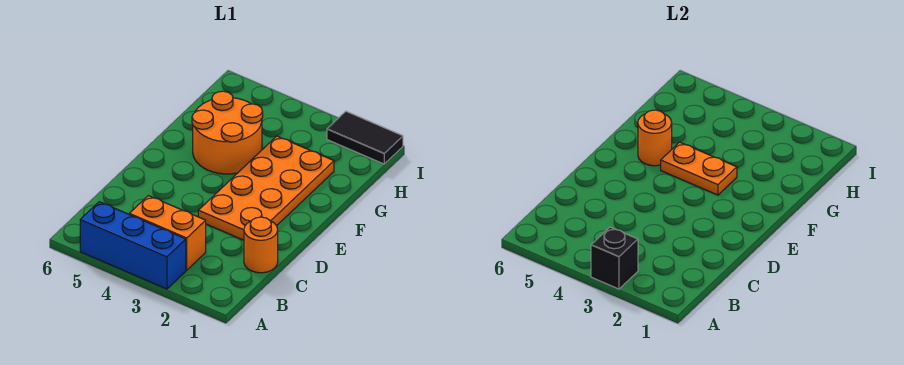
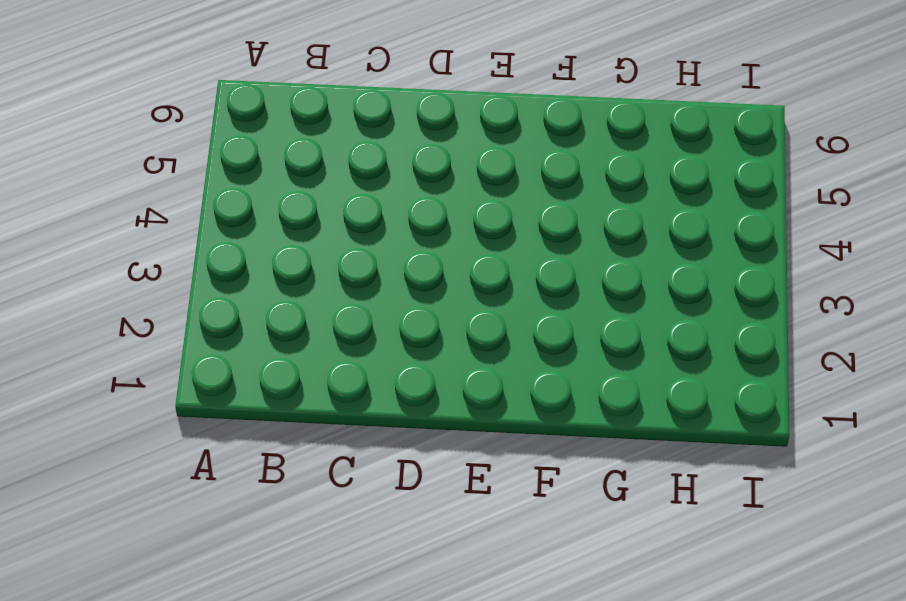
none -> blue 1x3 brick [80,202,186,289]
none -> orange 1x2 brick [129,196,206,270]

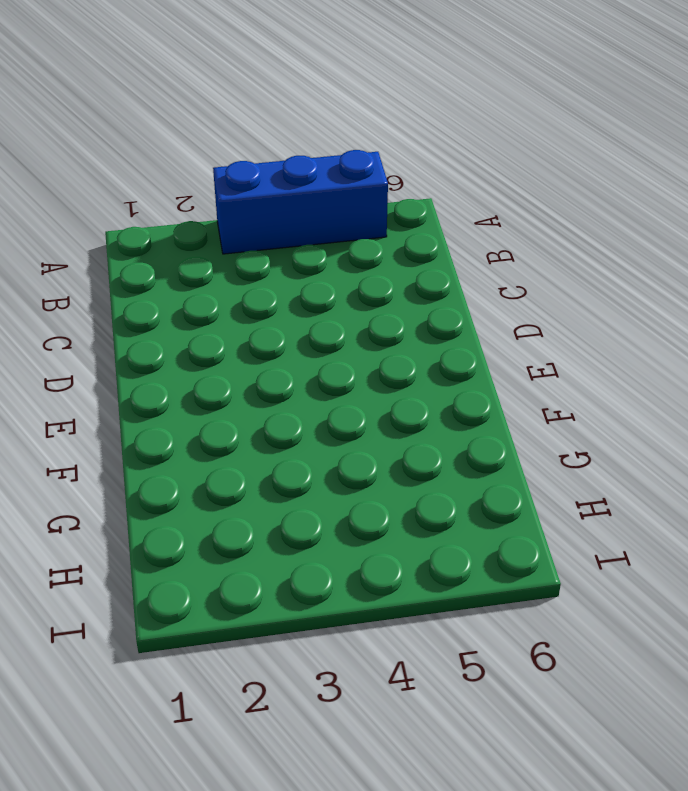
none -> orange 1x2 brick [129,196,206,270]
none -> orange 1x1 round brick [244,217,278,273]

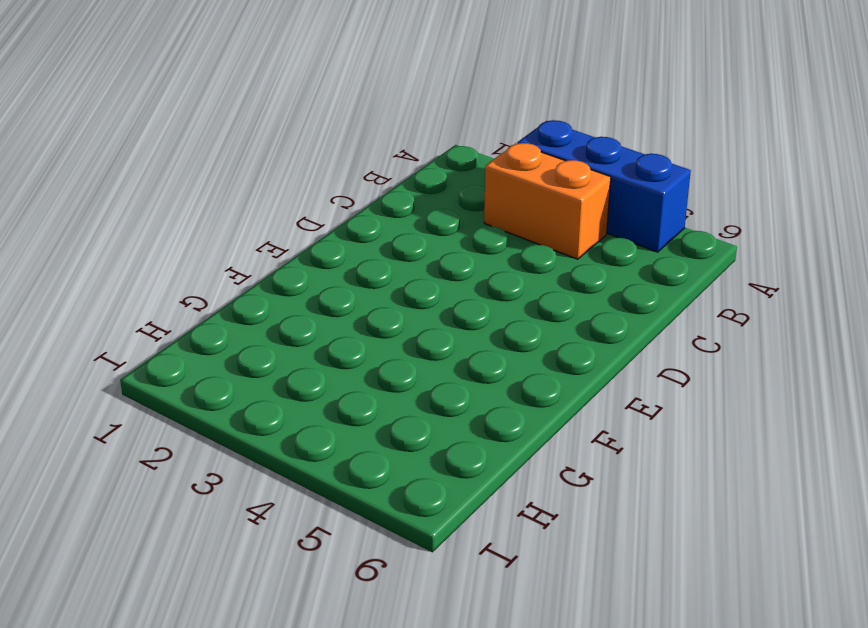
none -> orange 1x1 round brick [244,217,278,273]
none -> orange 2x4 plate [198,136,334,240]

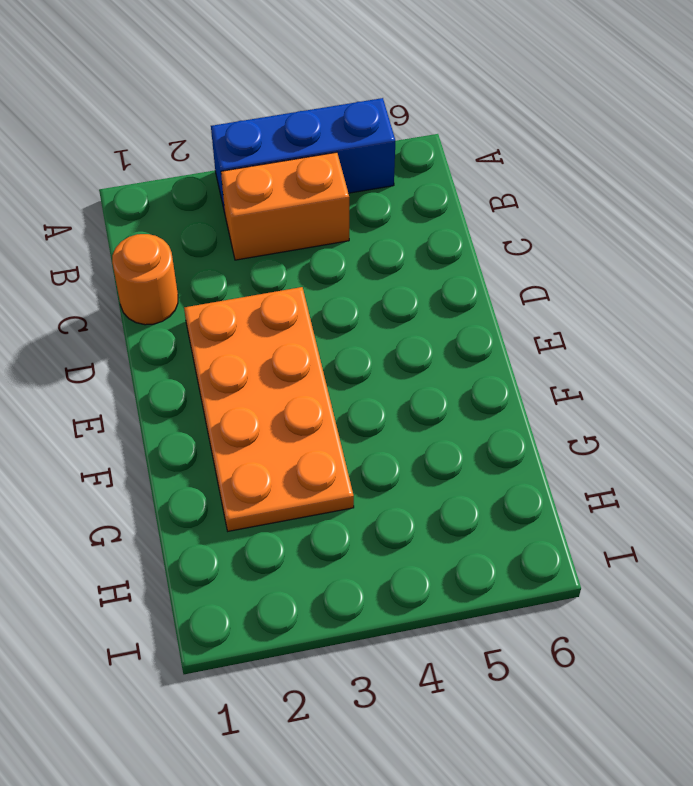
none -> orange 2x2 round brick [192,91,263,174]
none -> black 1x2 tile [327,111,403,164]

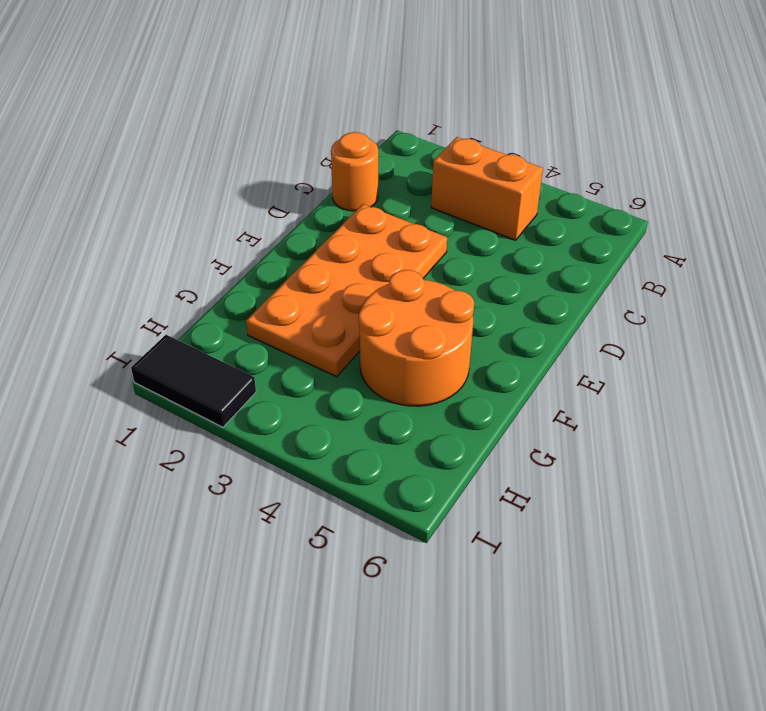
none -> blue 1x3 brick [80,202,186,289]
none -> black 1x1 brick [591,227,638,289]

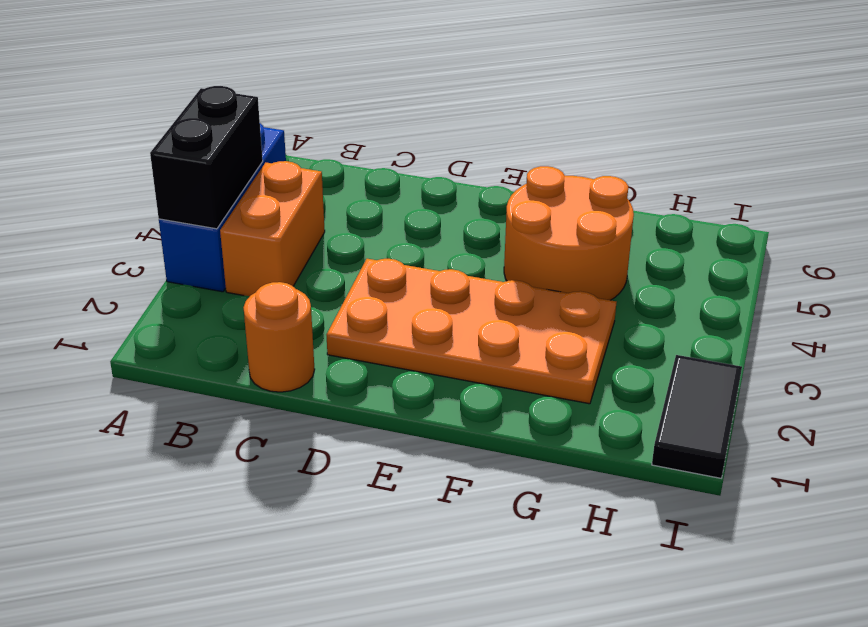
black 1x2 brick [150,86,263,229] -> black 1x1 brick [591,227,638,289]
none -> orange 1x2 plate [661,142,737,195]
none -> orange 1x1 round brick [638,110,672,166]

